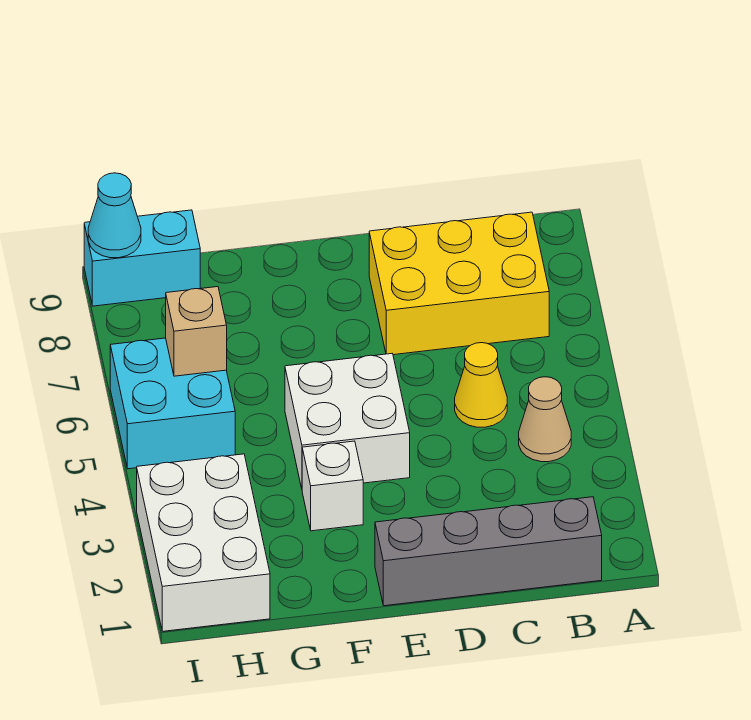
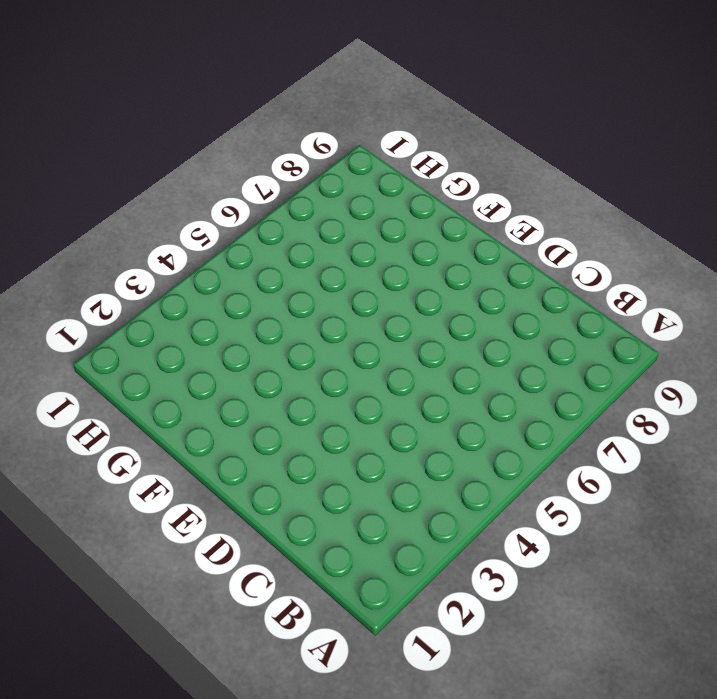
none -> grey 1x4 brick [375,497,602,606]
none -> tan 1x1 cone [519,377,571,462]

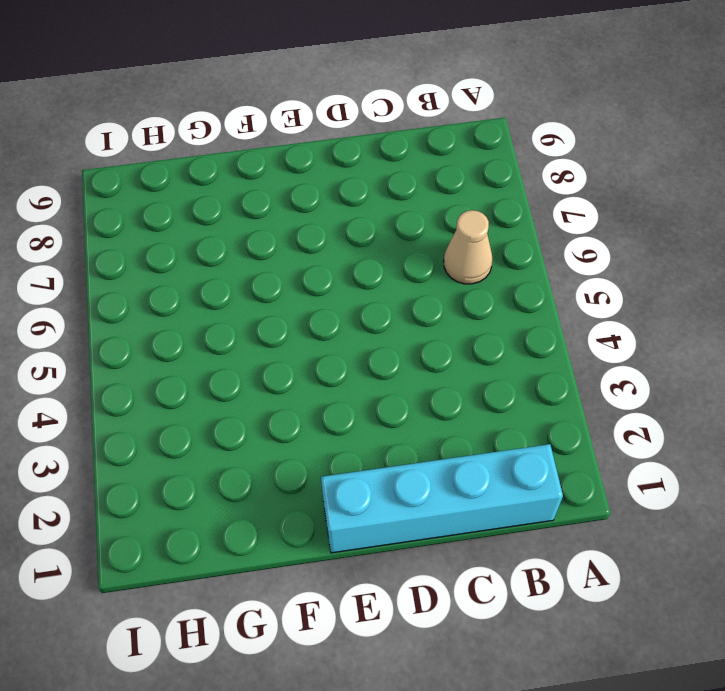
cyan 1x4 brick [321,444,563,553] -> grey 1x4 brick [375,497,602,606]
tan 1x1 cone [444,210,492,284] -> tan 1x1 cone moved to [519,377,571,462]
none -> yellow 2x3 brick [369,212,549,355]
none -> yellow 1x1 cone [455,343,507,427]

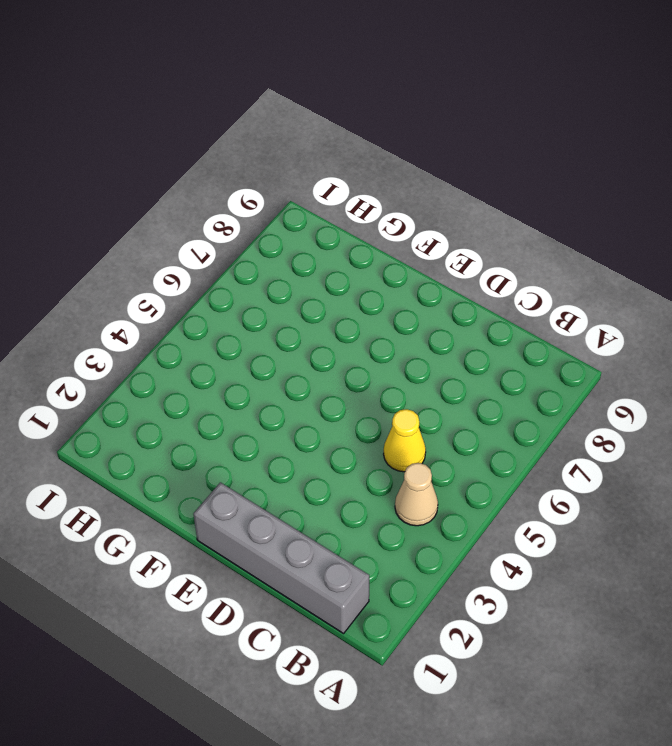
none -> yellow 2x3 brick [369,212,549,355]
none -> white 2x2 brick [285,354,410,488]

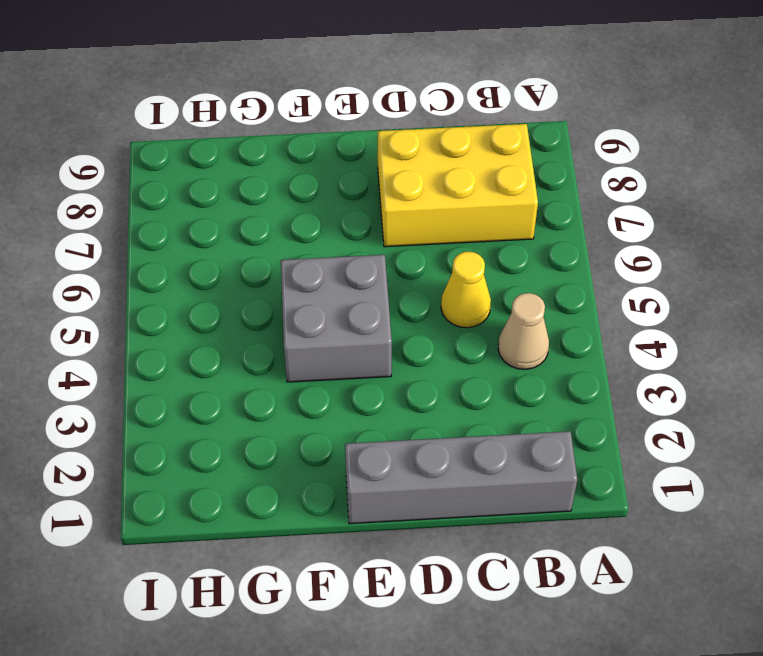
grey 2x2 brick [281,255,392,382] -> white 2x2 brick [285,354,410,488]
none -> white 1x1 brick [302,441,363,531]
none -> white 2x3 brick [137,454,270,631]

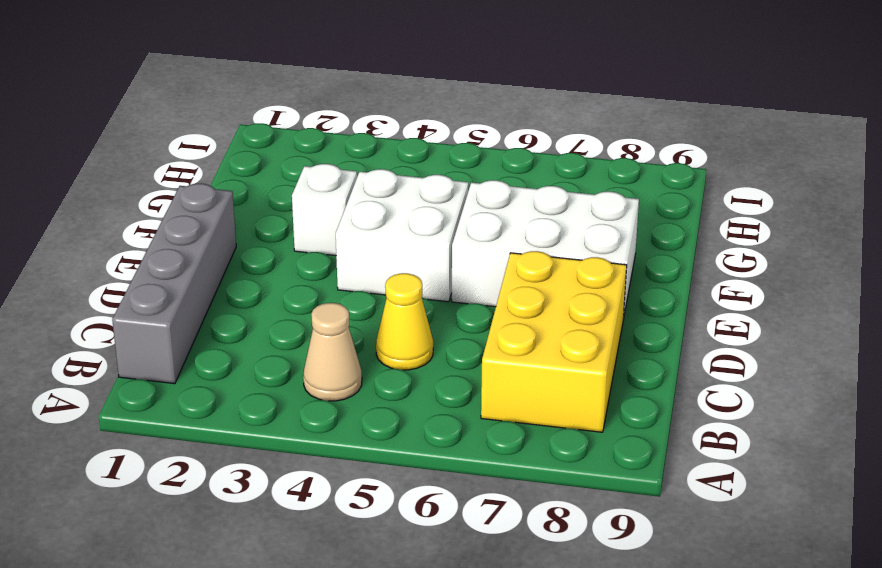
white 2x3 brick [452,180,639,320] -> white 2x3 brick moved to [137,454,270,631]
none -> cyan 2x2 brick [110,338,235,469]
none -> cyan 1x2 brick [84,210,200,306]

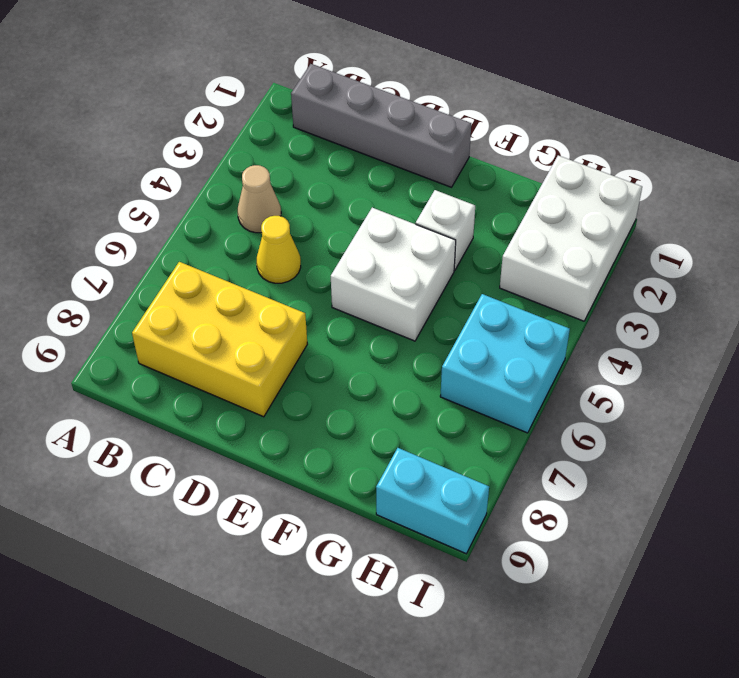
none -> tan 1x1 brick [166,287,227,376]
none -> cyan 1x1 cone [88,173,141,258]

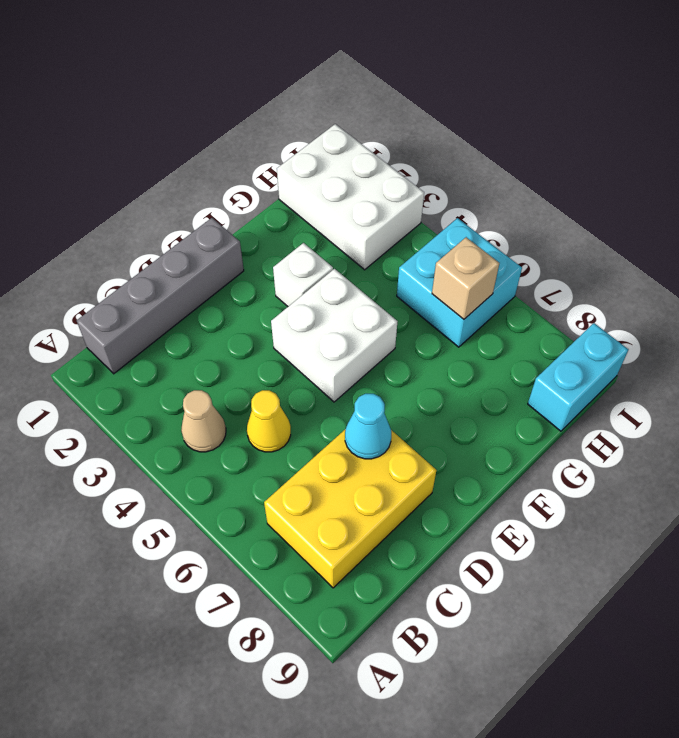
cyan 1x1 cone [345,394,391,459] -> cyan 1x1 cone moved to [88,173,141,258]

